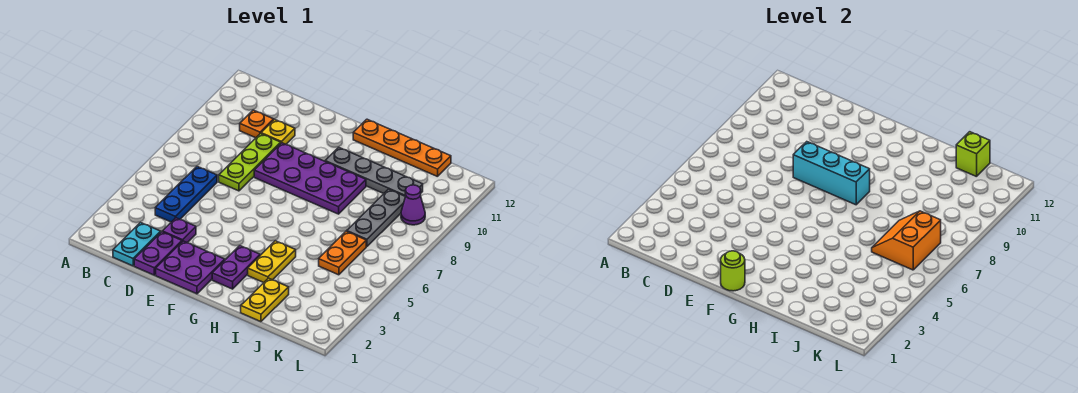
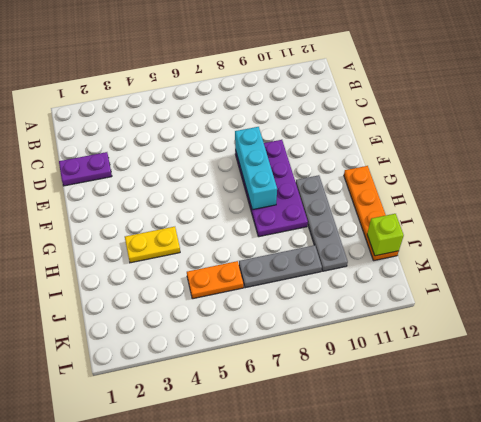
none -> cyan 1x2 plate [113,223,161,266]
none -> blue 1x3 plate [155,167,217,222]
none -> orange 1x1 plate [240,110,274,138]

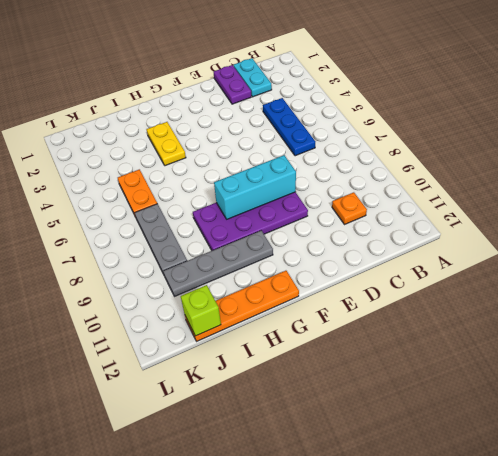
none -> purple 1x1 plate [162,218,196,243]
none -> lime 1x3 plate [219,134,281,191]
none -> yellow 1x1 plate [261,119,295,144]

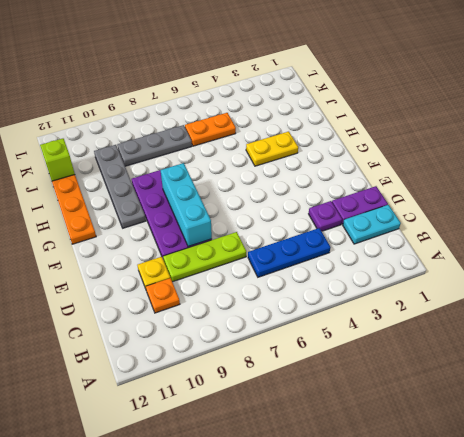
none -> purple 2x2 plate [156,241,225,294]
none -> purple 1x2 plate [212,246,260,289]
none -> yellow 1x2 plate [241,278,289,322]

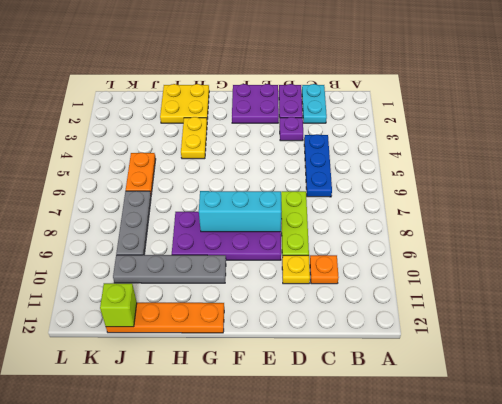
yellow 2x2 plate [160,84,209,123] -> yellow 1x2 plate [241,278,289,322]
none -> purple 1x2 plate [212,246,260,289]
none -> purple 1x1 cone [401,185,425,225]
none -> lime 1x1 round brick [721,251,745,291]

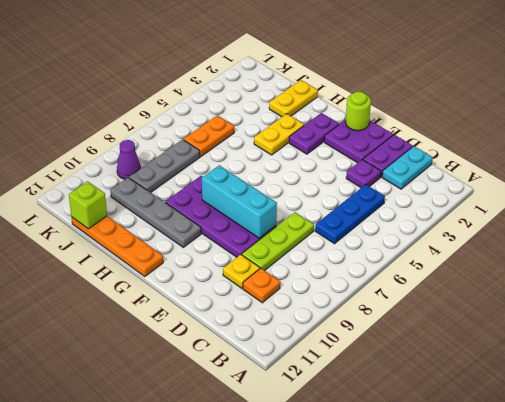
none -> orange 2x2 slope [872,211,941,270]

